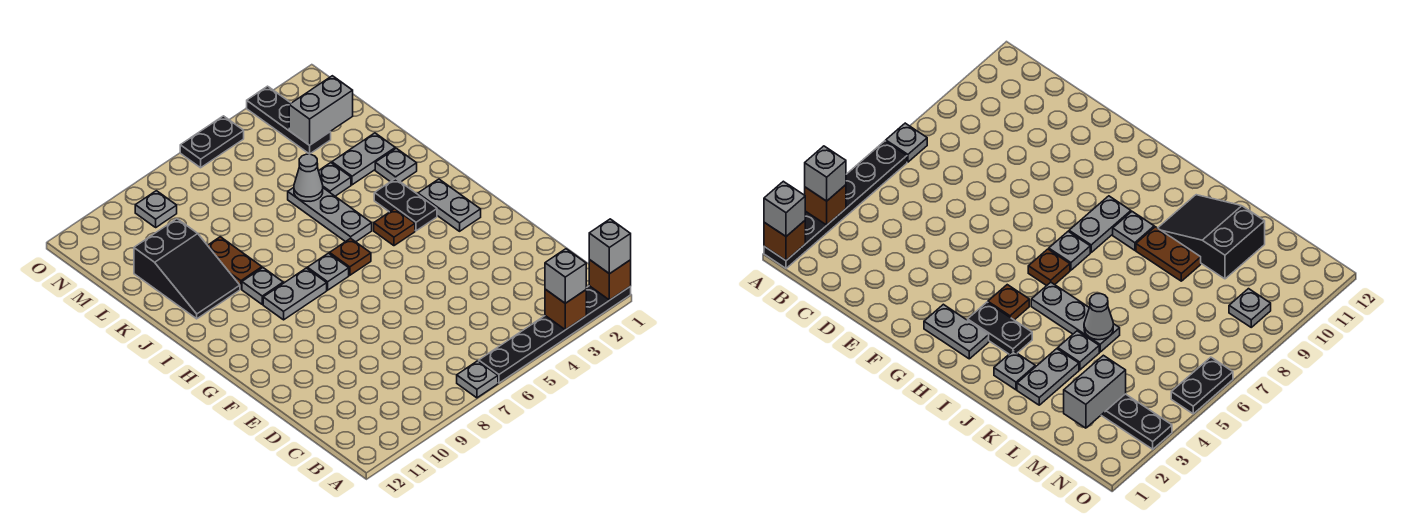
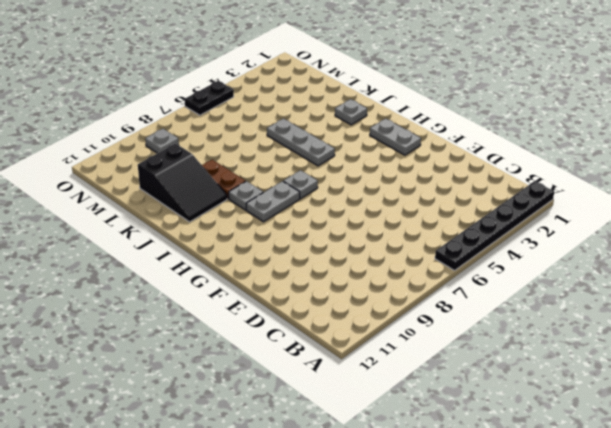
none -> grey 1x1 plate [457,361,498,398]
none -> black 1x2 plate [374,178,437,231]
none -> brown 1x1 plate [374,209,415,246]

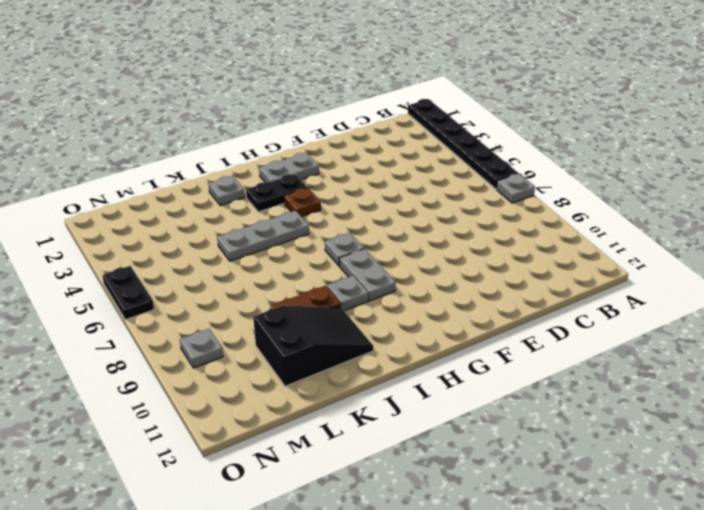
none -> brown 1x1 plate [330,238,371,275]
none -> grey 1x2 plate [332,133,395,185]
none -> grey 1x1 plate [319,163,351,196]

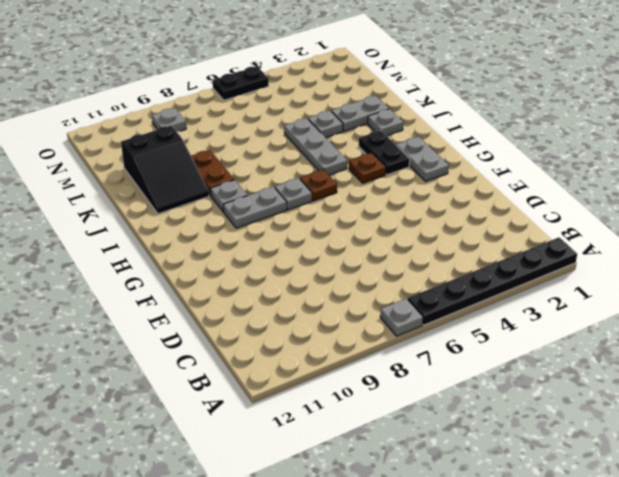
none -> black 1x3 plate [247,86,331,154]
none -> brown 1x1 brick [589,260,631,300]
none -> brown 1x1 brick [545,289,586,330]

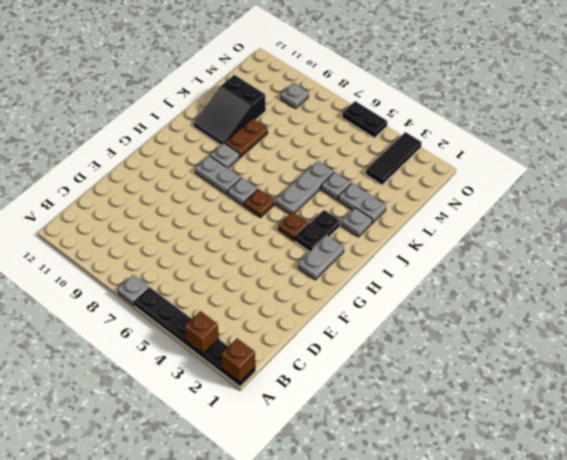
black 1x3 tile [366,132,422,185] -> black 1x3 plate [247,86,331,154]
none -> grey 1x1 cone [294,154,323,201]
none -> grey 1x2 brick [289,76,353,145]
none -> grey 1x1 brick [589,219,631,274]

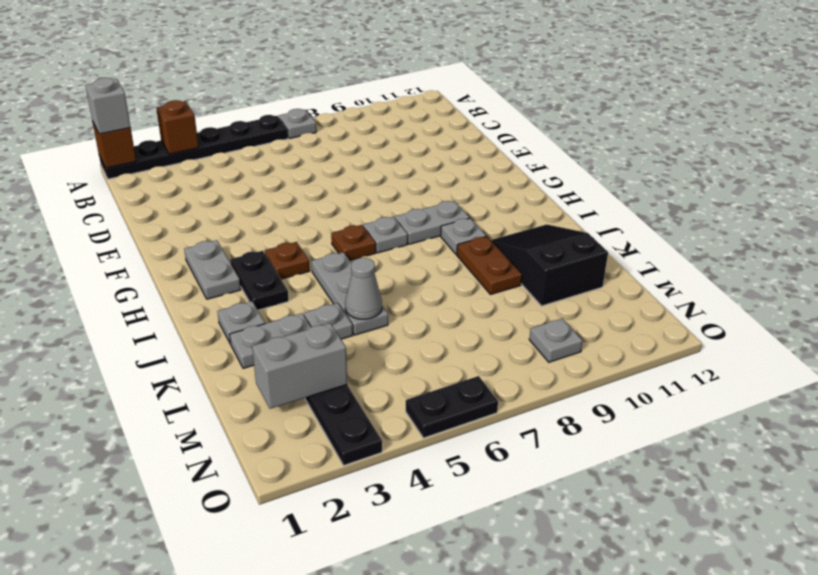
none -> grey 1x1 brick [545,249,586,303]

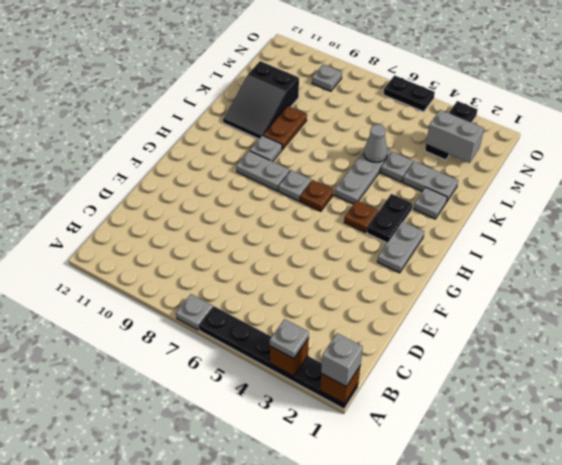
grey 1x1 plate [270,319,309,359] -> grey 1x1 brick [545,249,586,303]

